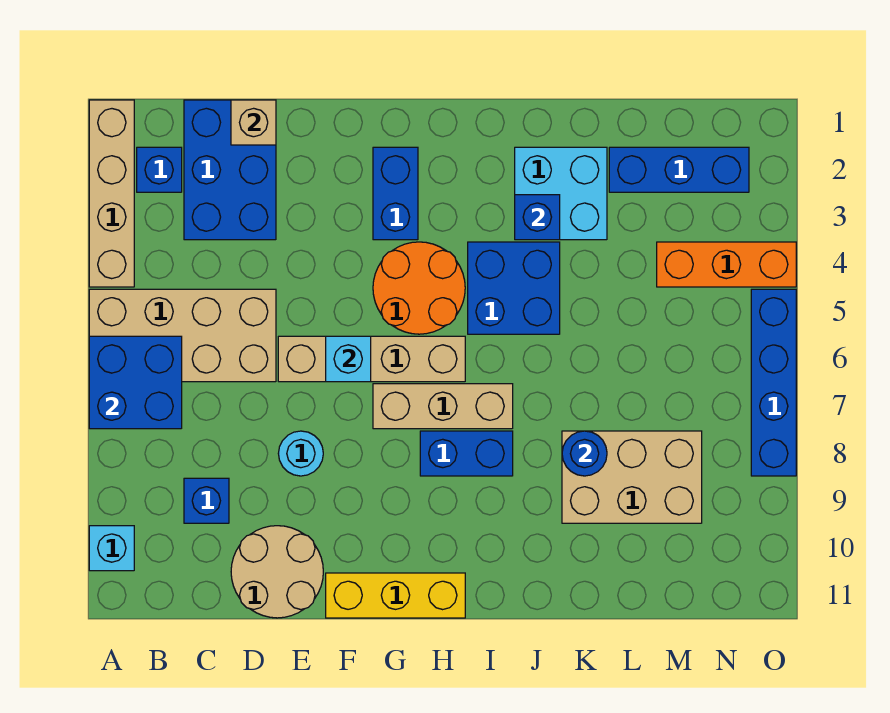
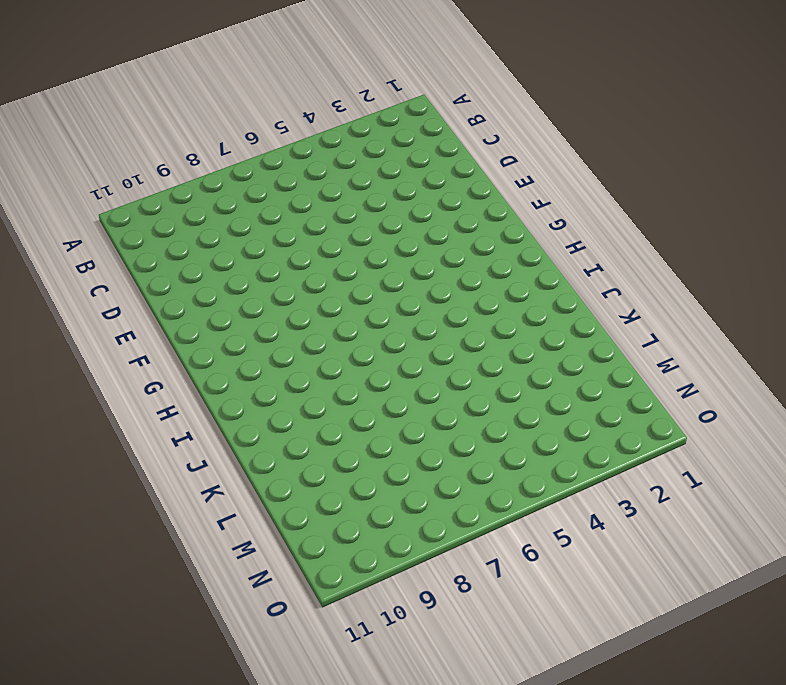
none -> tan 1x4 brick [89,100,134,287]
none -> tan 2x4 brick [89,289,276,382]
none -> cyan 1x1 brick [89,526,134,571]

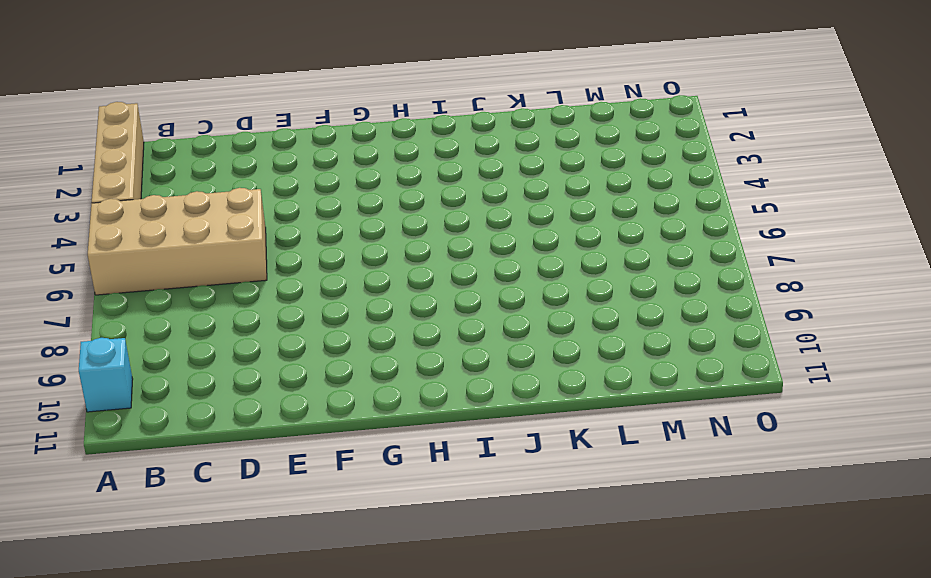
none -> blue 1x1 brick [137,147,182,192]
none -> blue 2x3 brick [184,100,276,240]
none -> blue 1x1 brick [184,478,229,523]

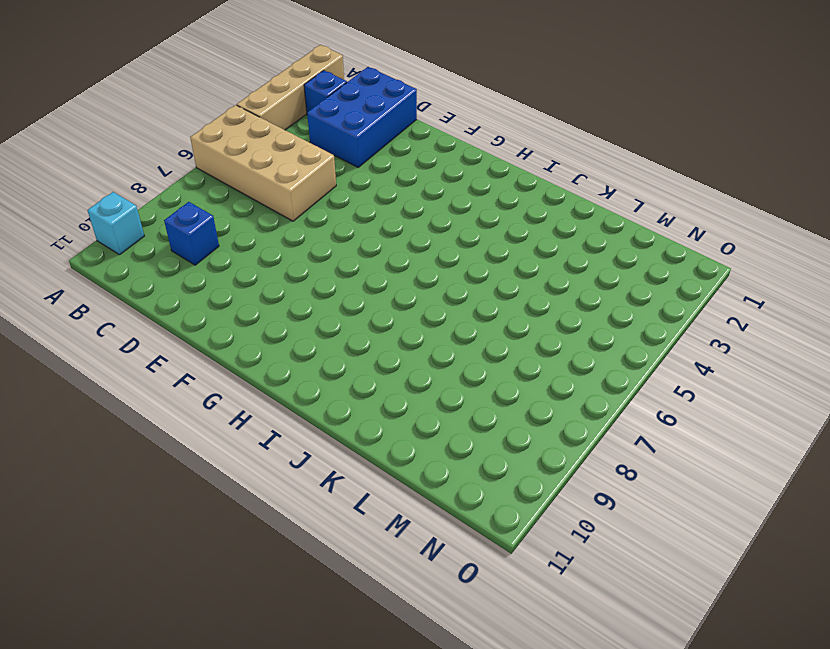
none -> tan 2x2 round brick [231,526,323,618]
none -> tan 1x4 brick [278,336,465,382]
none -> cyan 1x1 round brick [278,431,323,476]

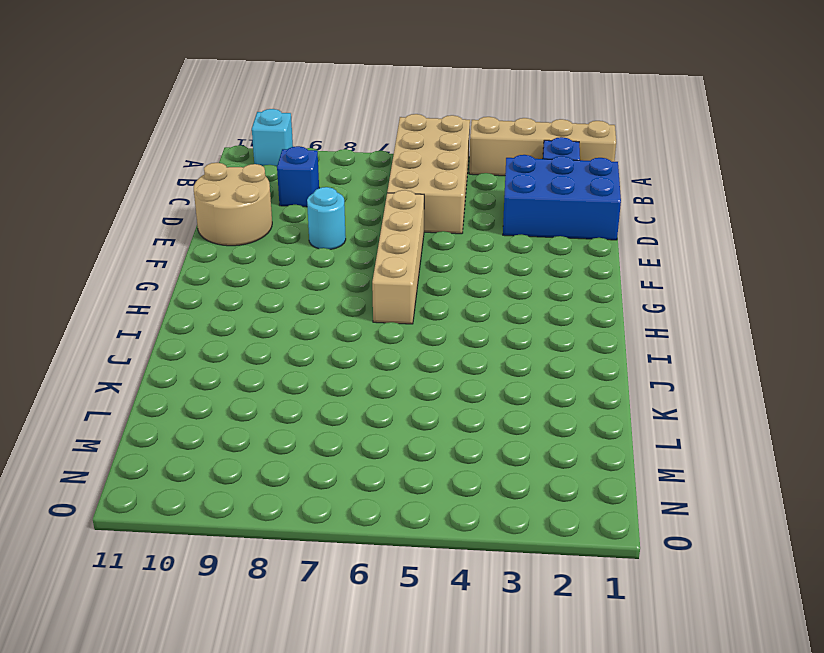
none -> yellow 1x3 brick [326,573,465,618]
none -> blue 1x2 brick [373,147,418,240]
none -> orange 2x2 round brick [373,242,465,334]

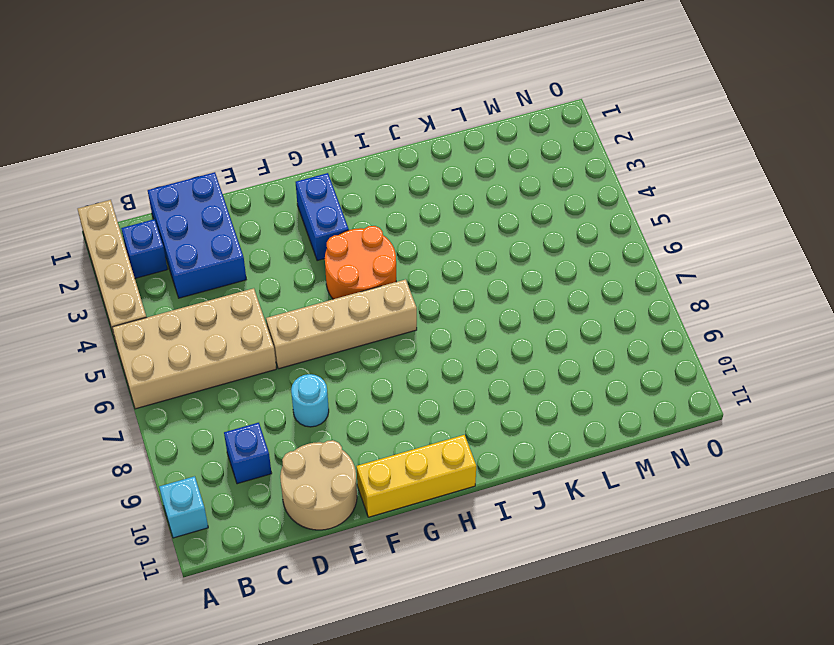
none -> tan 1x3 brick [373,384,513,429]
none -> blue 1x2 brick [420,431,513,476]
none -> blue 2x2 brick [468,242,560,334]

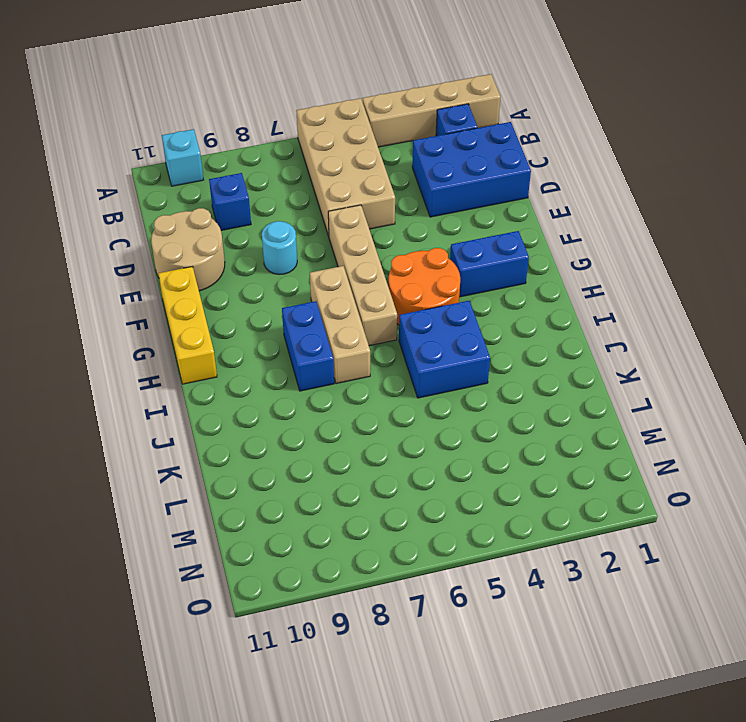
none -> cyan 2x2 brick [515,147,607,240]
none -> tan 2x3 brick [562,431,702,523]
none -> blue 1x3 brick [609,147,749,192]

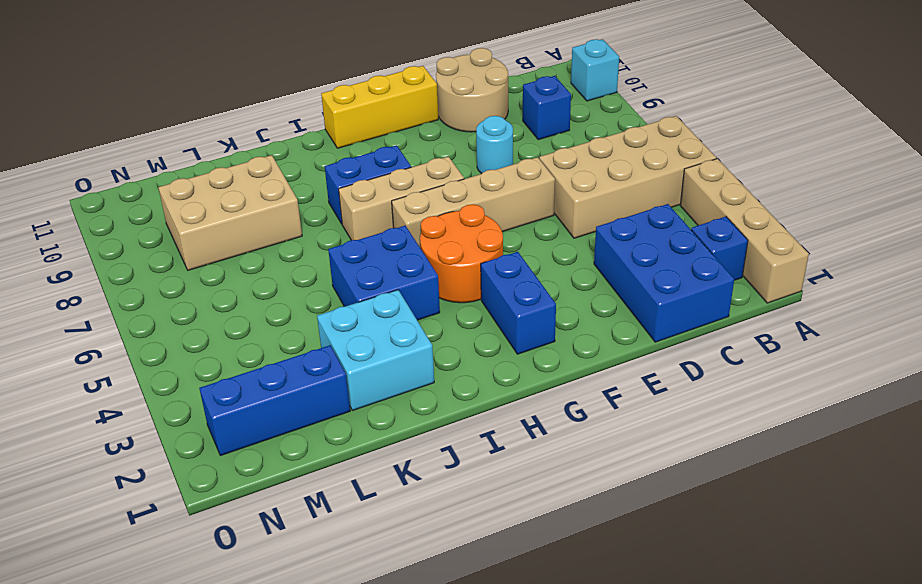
none -> orange 1x3 brick [657,242,796,287]
none -> blue 1x4 brick [751,289,796,476]
none -> blue 2x2 brick [89,336,182,429]

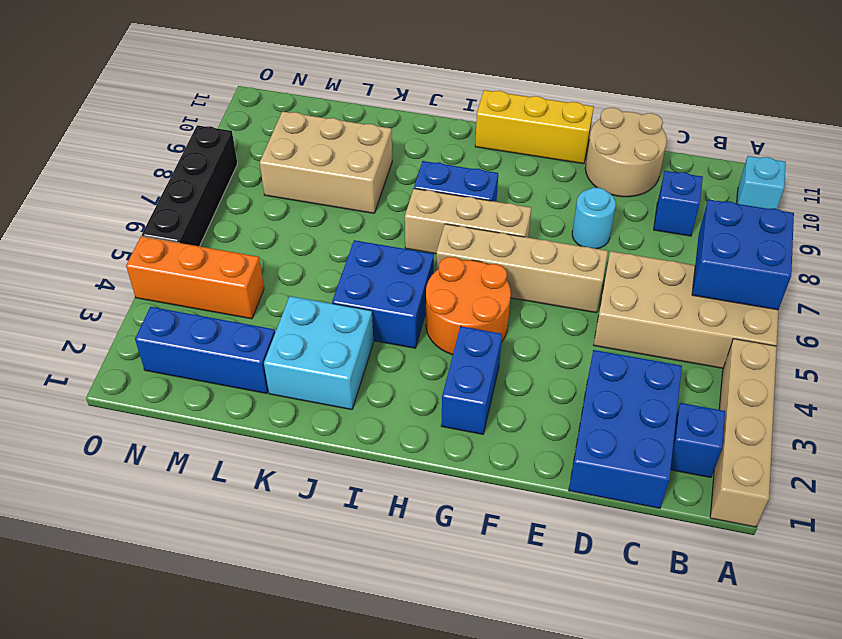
black 1x4 brick [142,125,237,246] -> blue 1x4 brick [751,289,796,476]
none -> tan 1x1 brick [231,100,276,145]
none -> cyan 1x1 brick [326,336,371,382]
none -> blue 1x1 brick [515,195,560,240]

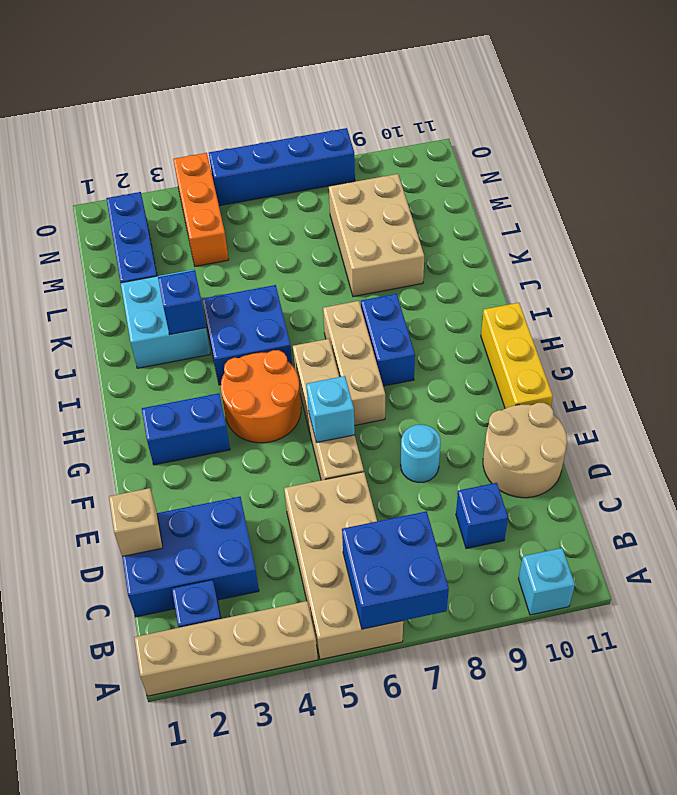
none -> blue 1x1 round brick [562,431,607,476]

